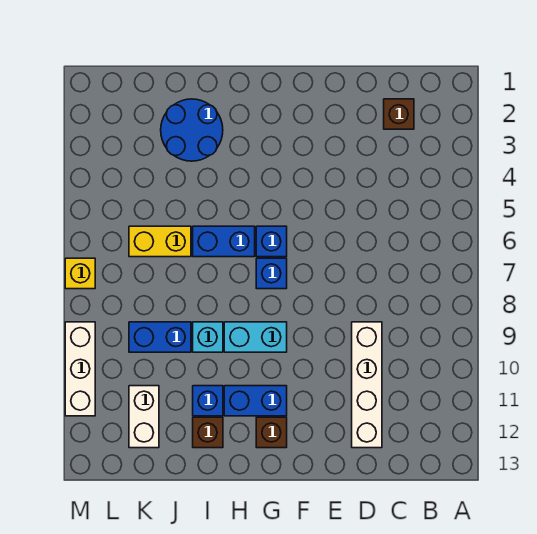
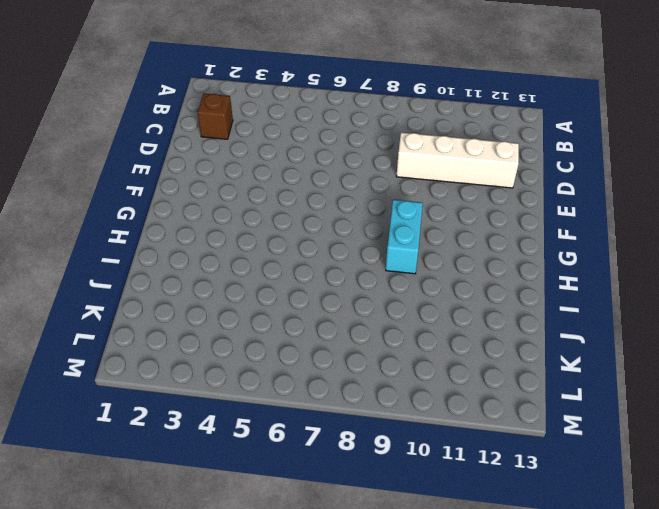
none -> blue 1x1 brick [256,226,287,257]
none -> blue 1x1 brick [256,258,287,289]
none -> blue 1x2 brick [224,386,287,416]

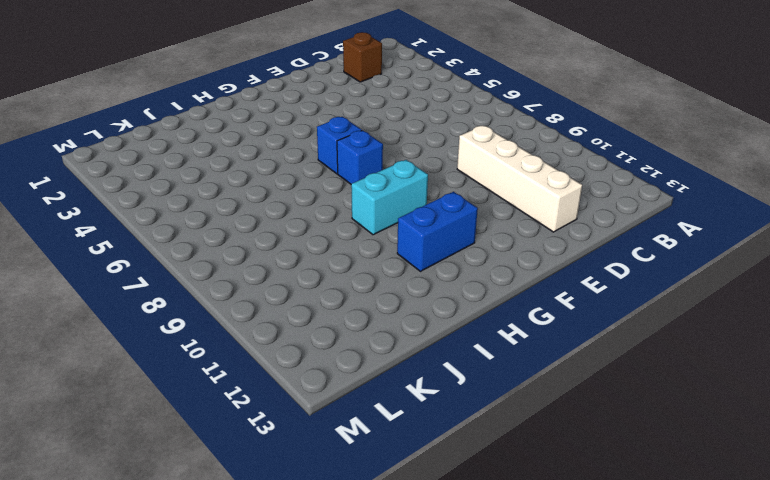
none -> brown 1x1 brick [256,417,287,448]
none -> blue 1x2 brick [193,226,255,257]
none -> blue 2x2 round brick [161,99,223,161]

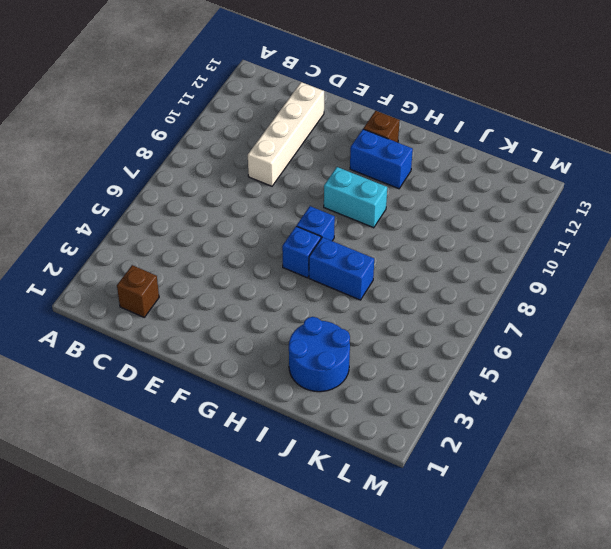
none -> cyan 1x1 brick [193,322,223,352]
none -> blue 1x1 brick [193,386,223,416]
none -> brown 1x1 brick [193,417,223,448]

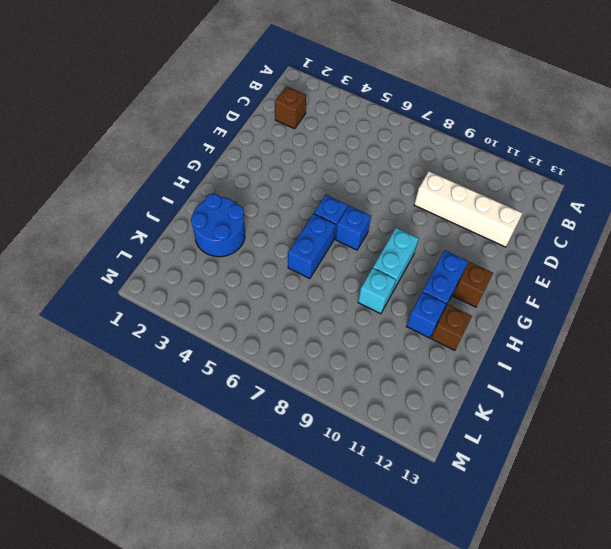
none -> yellow 1x2 brick [129,226,191,257]
none -> blue 1x2 brick [129,322,191,352]
none -> white 1x2 brick [129,386,159,448]

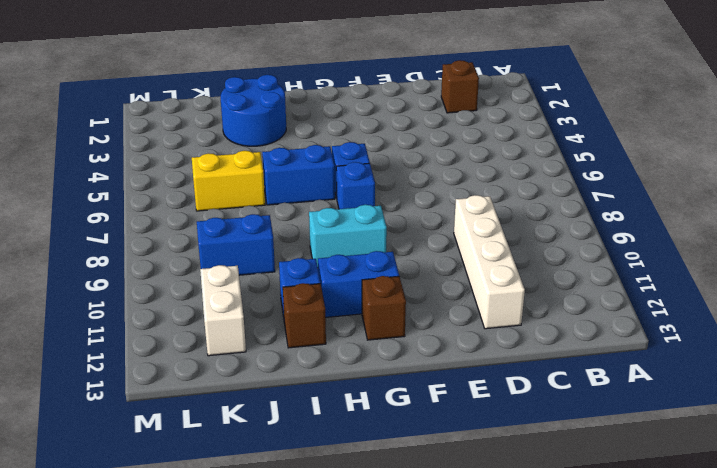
none -> cyan 1x1 brick [193,322,223,352]
none -> yellow 1x1 brick [65,258,95,289]
none -> white 1x3 brick [65,322,95,416]

